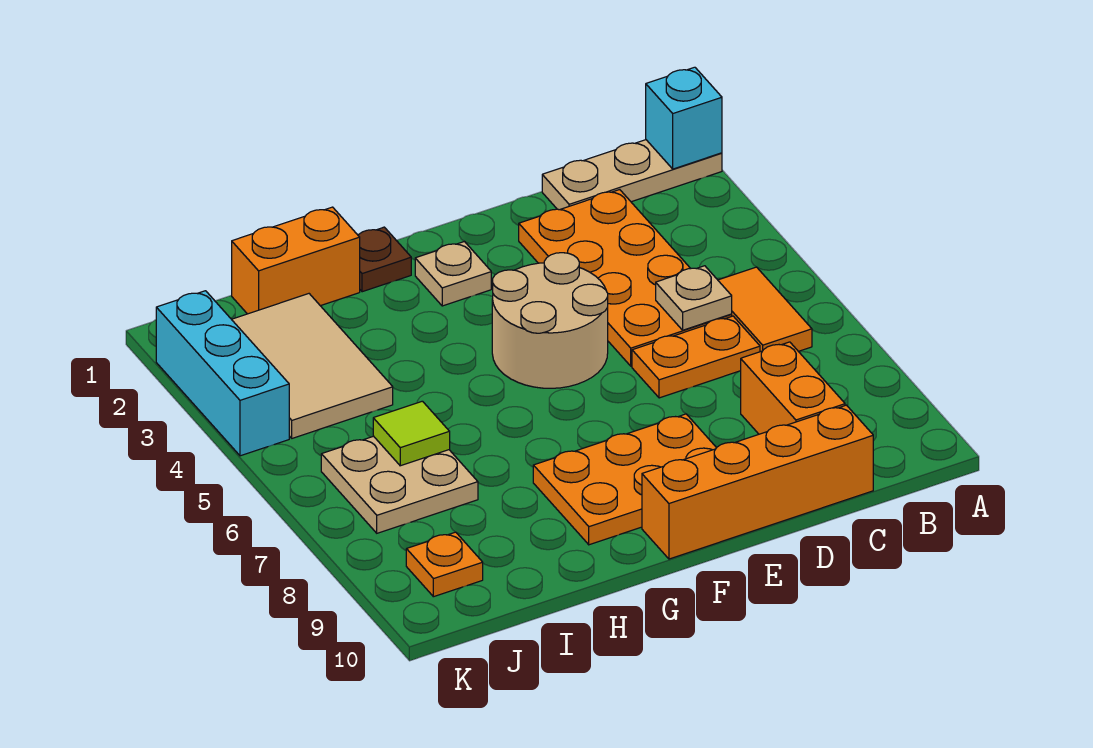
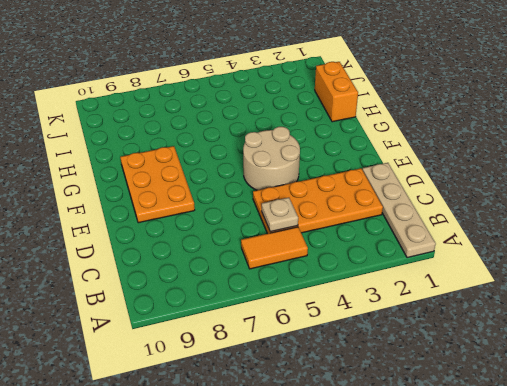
tan 1x4 plate [363,163,436,258] -> tan 1x3 plate [542,140,722,210]
none -> orange 1x2 plate [632,316,760,398]
none -> orange 1x2 brick [741,342,845,434]
none -> orange 1x4 brick [642,405,873,559]

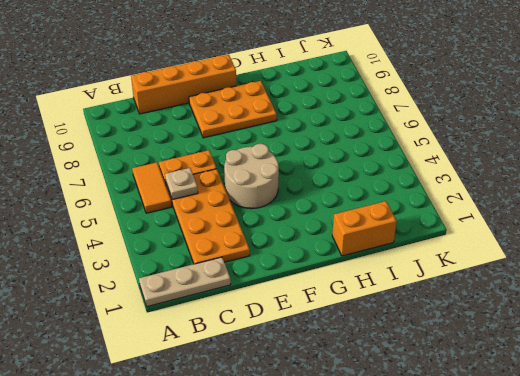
none -> orange 1x2 brick [741,342,845,434]
none -> tan 1x1 plate [415,241,491,306]
none -> brown 1x1 plate [358,227,411,292]

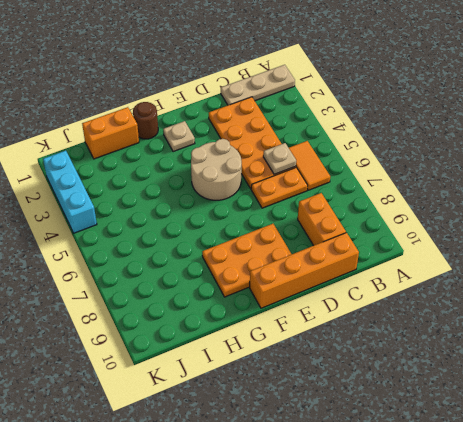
brown 1x1 round brick [133,102,158,139] -> brown 1x1 plate [358,227,411,292]
none -> tan 2x3 tile [232,294,393,438]
none -> tan 2x2 plate [321,436,478,533]
none -> orange 1x1 plate [406,532,483,597]

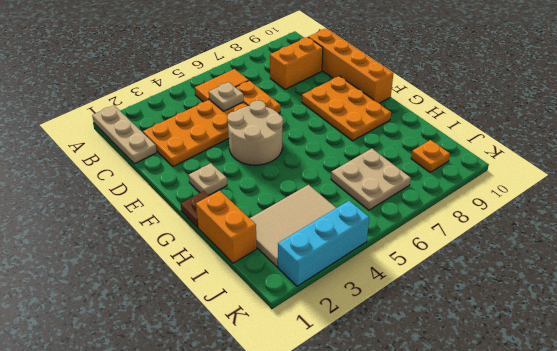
none -> cyan 1x1 brick [646,67,722,169]
none -> lime 1x1 tile [373,401,450,466]

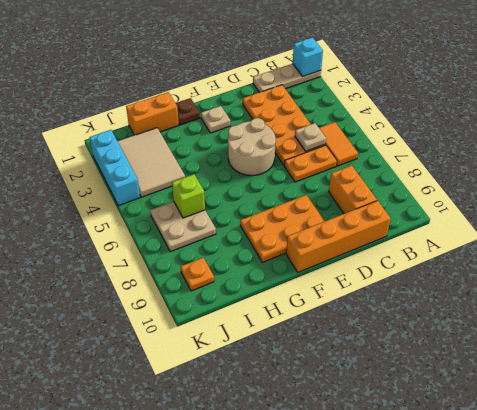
lime 1x1 brick [172,174,205,218] -> lime 1x1 tile [373,401,450,466]

